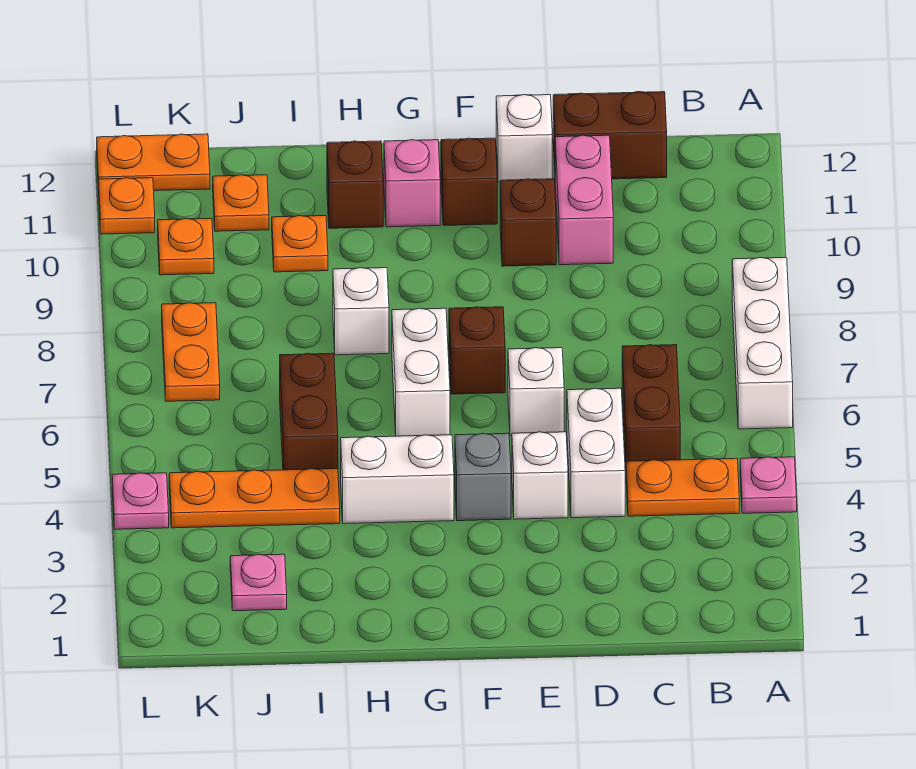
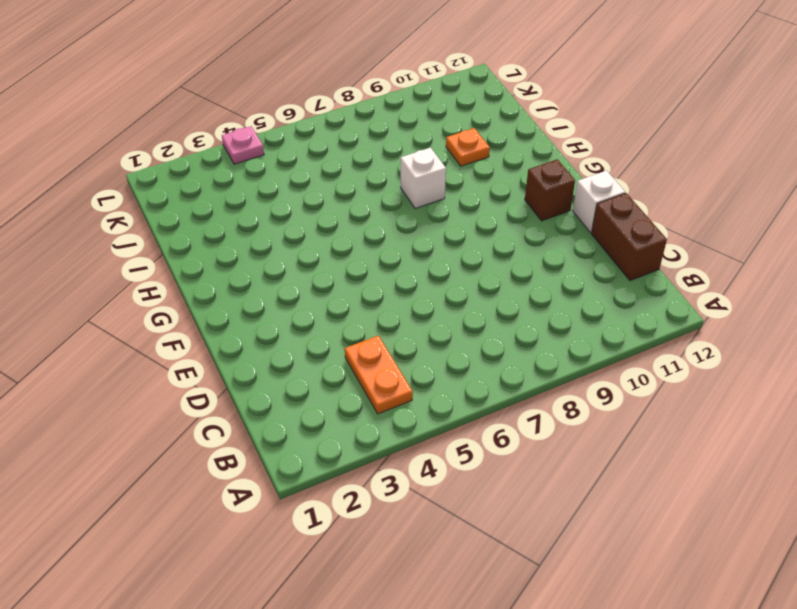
none -> pink 1x1 plate [740,457,797,513]
none -> white 1x3 brick [732,258,793,429]
none -> brown 1x2 brick [622,345,680,463]

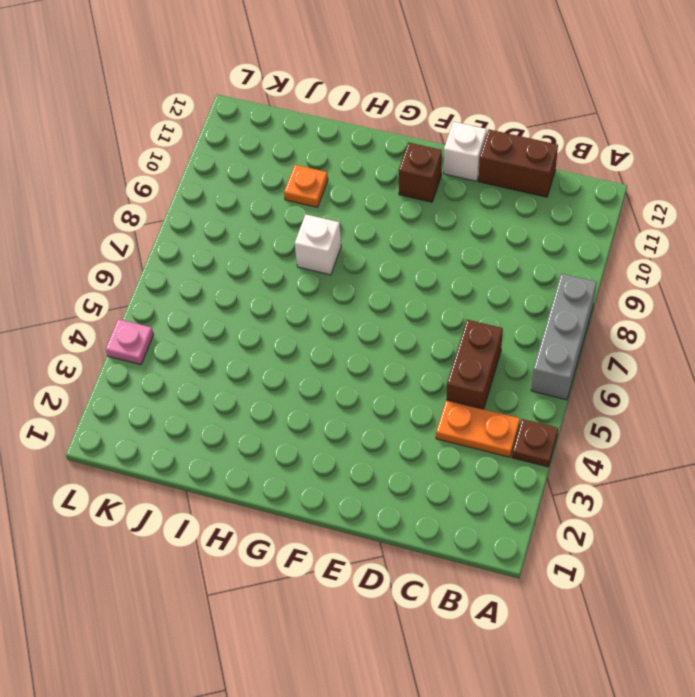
brown 1x1 plate [512,419,558,467] -> pink 1x1 plate [740,457,797,513]
grey 1x3 brick [531,274,597,400] -> white 1x3 brick [732,258,793,429]
none -> white 1x2 brick [567,388,625,518]
none -> pink 1x2 brick [555,135,613,265]
none -> white 1x1 brick [512,432,568,519]

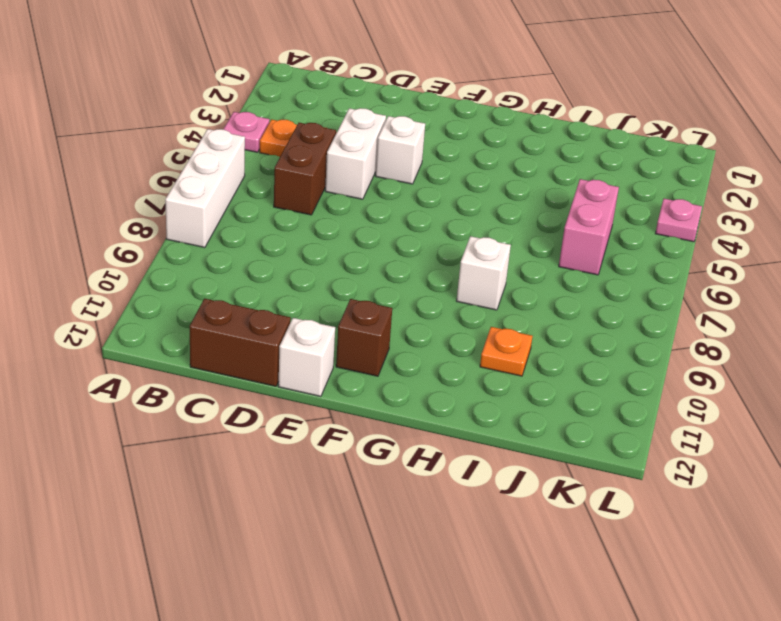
pink 1x2 brick [559,179,619,275] -> pink 1x2 brick moved to [555,135,613,265]
none -> white 1x1 brick [508,348,564,435]
none -> brown 1x1 brick [500,179,556,266]
none -> grey 1x1 brick [455,433,511,521]

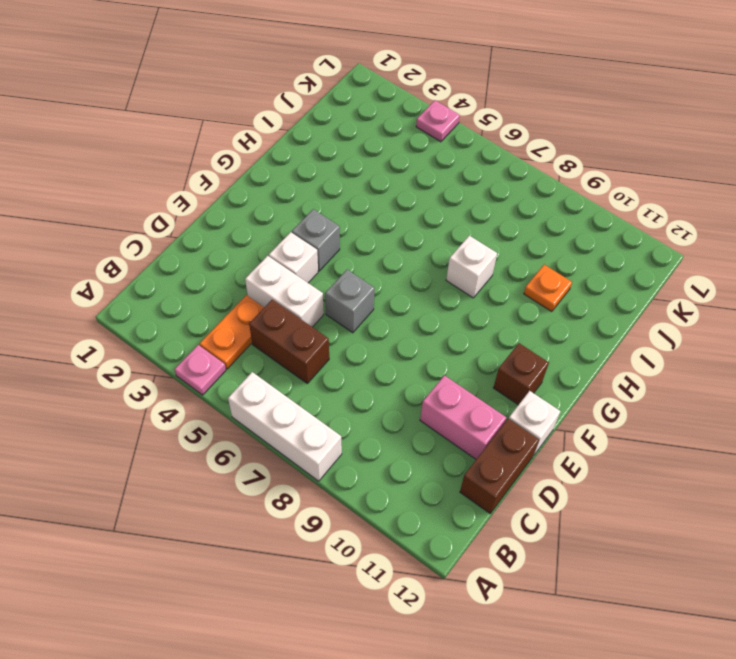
grey 1x1 brick [325,270,375,333] -> white 1x1 brick [508,348,564,435]
none -> brown 1x1 brick [500,179,556,266]
none -> brown 1x1 brick [449,307,505,394]
none -> white 1x2 brick [341,435,454,524]

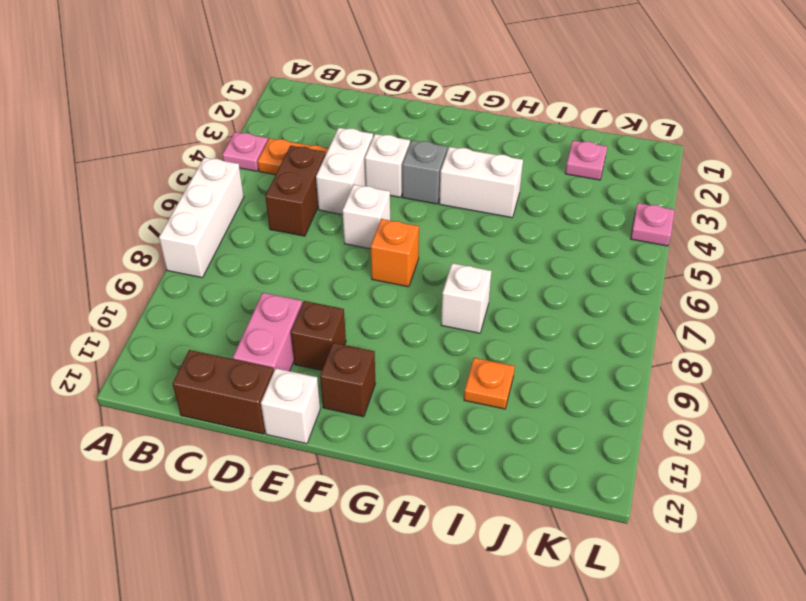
orange 1x1 brick [371,219,419,287] -> brown 1x1 brick [449,307,505,394]
none -> white 1x2 brick [392,308,450,436]
none -> pink 1x1 brick [384,140,440,227]
none -> brown 1x1 brick [327,141,383,228]

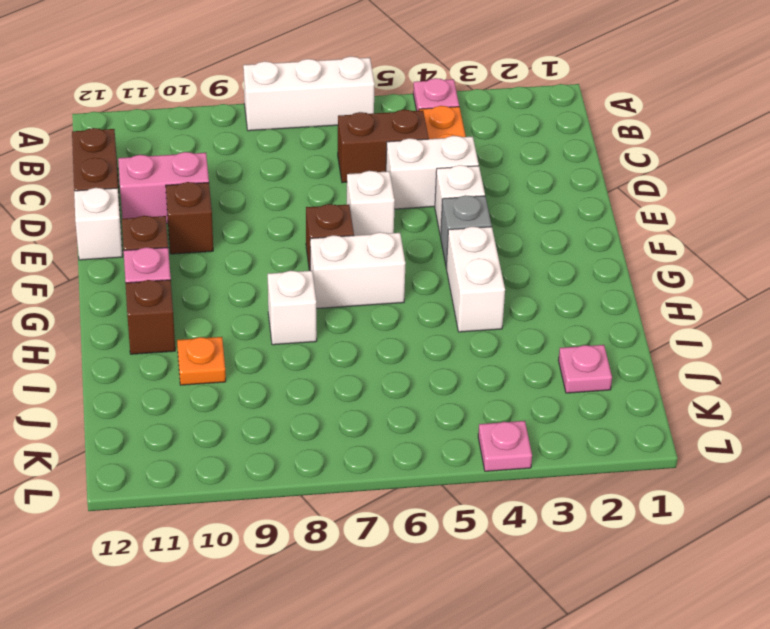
none -> orange 1x3 plate [169,469,340,528]
none -> brown 1x2 brick [280,353,338,470]
none -> orange 1x1 plate [213,175,269,231]

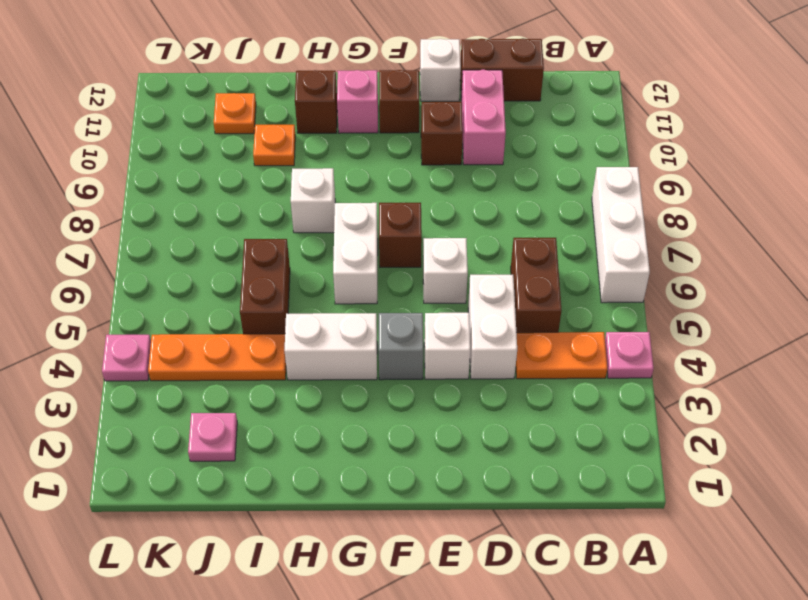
none -> orange 1x2 plate [162,303,220,401]
none -> orange 1x1 plate [158,218,214,275]
none -> orange 1x2 plate [97,134,210,191]

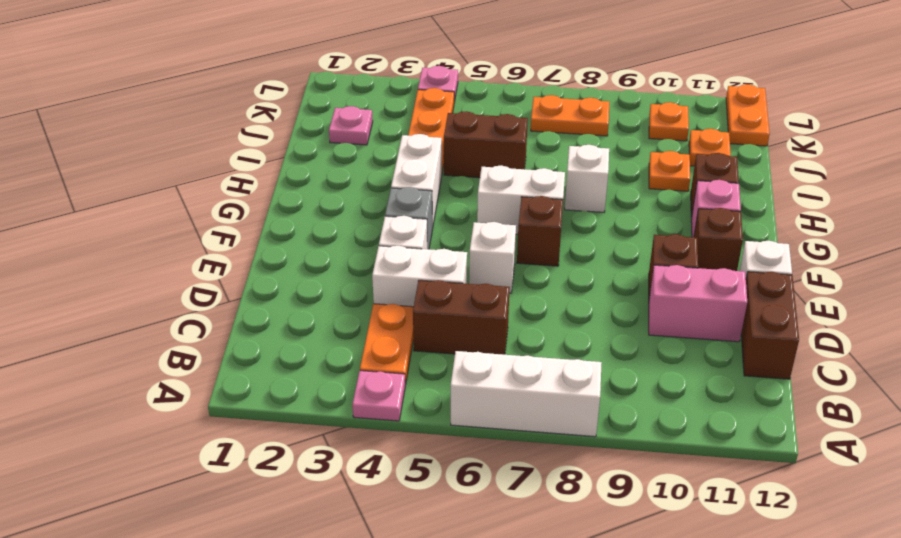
none -> orange 1x1 plate [99,178,155,234]

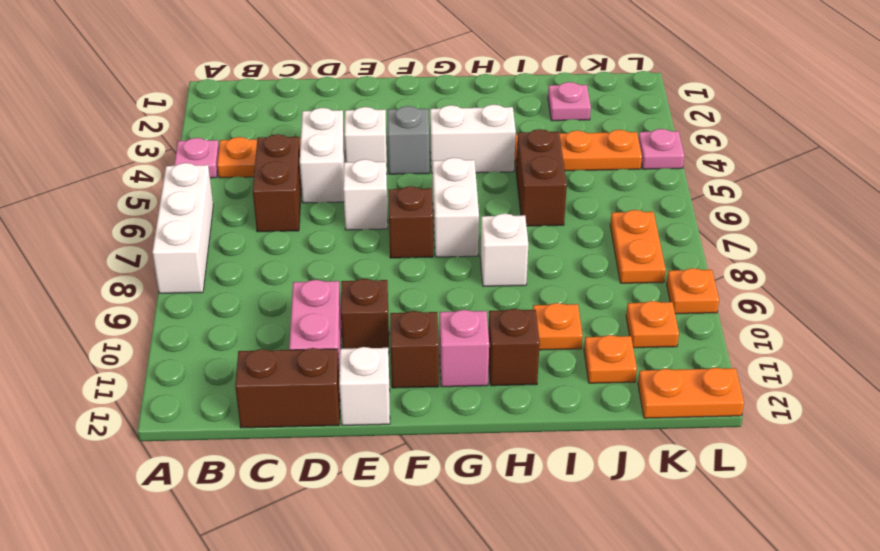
orange 1x1 plate [667,268,719,314] -> orange 1x1 plate moved to [99,178,155,234]

